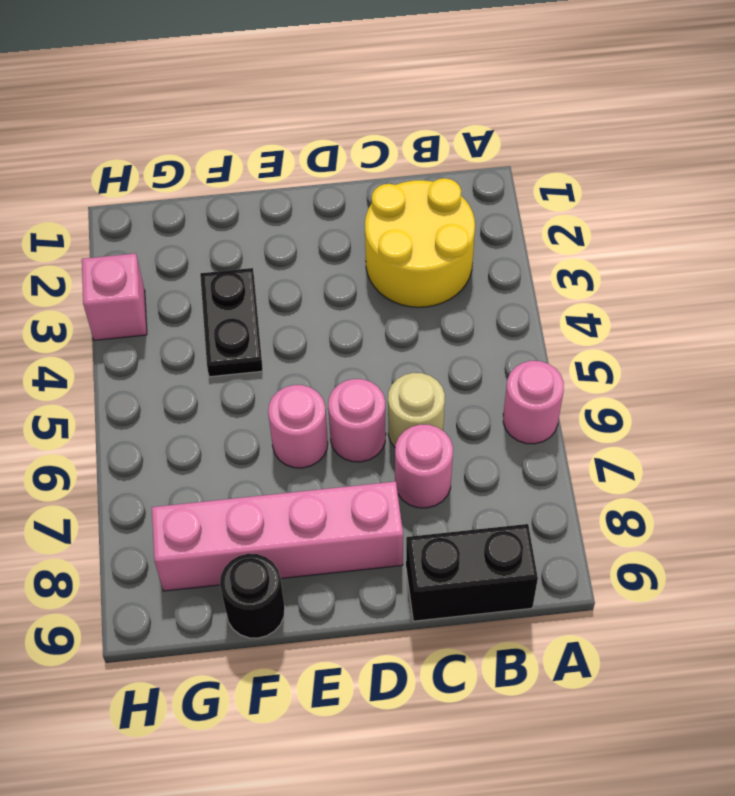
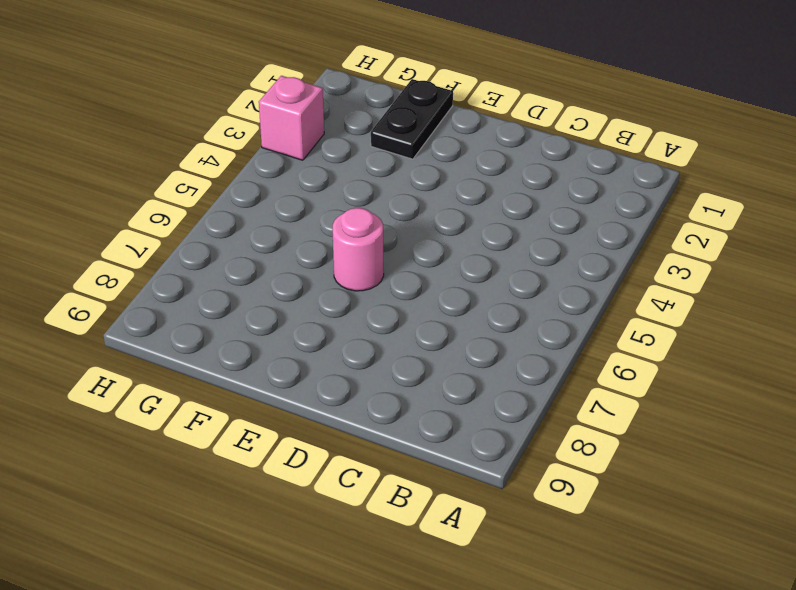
black 1x2 plate [371,79,453,159] -> black 1x2 plate moved to [200,268,263,377]
none -> pink 1x1 round brick [503,361,564,444]
none -> yellow 2x2 round brick [365,178,475,307]

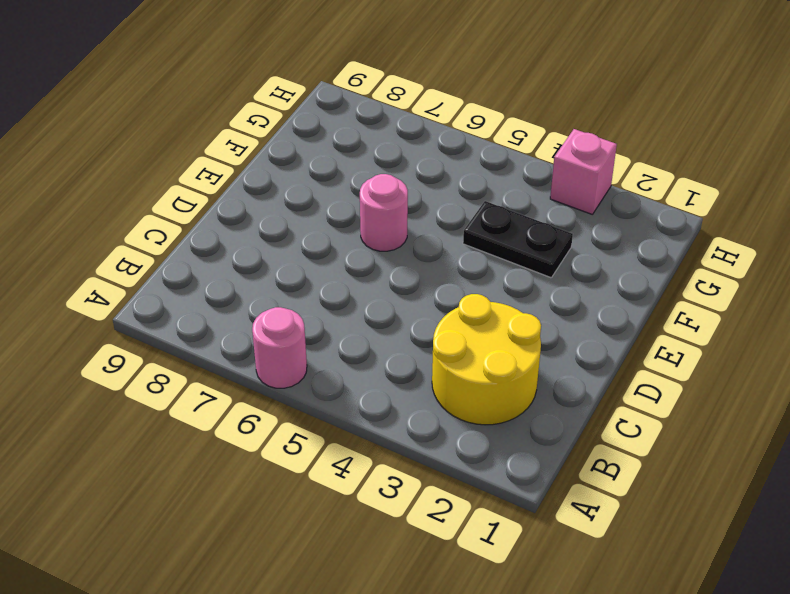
none -> black 1x2 brick [406,524,538,621]
none -> tan 1x1 round brick [388,373,445,447]

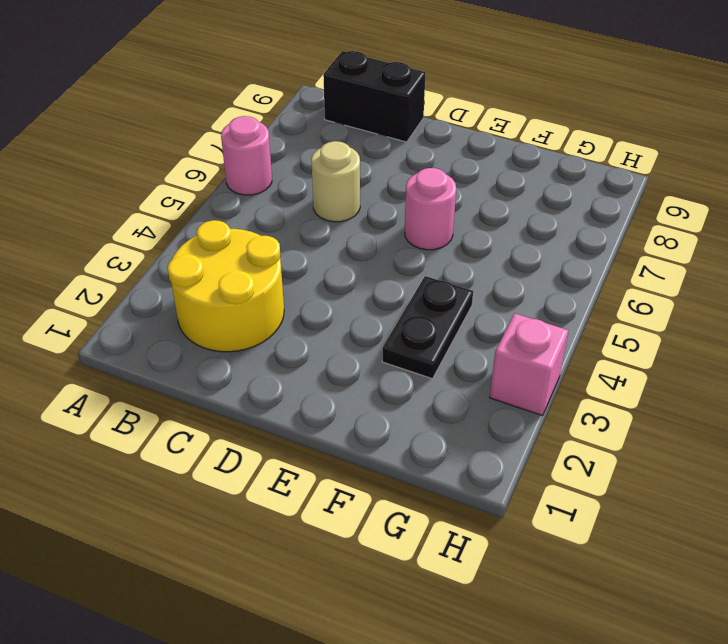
none -> pink 1x1 round brick [395,424,453,508]
none -> pink 1x1 round brick [328,379,386,462]

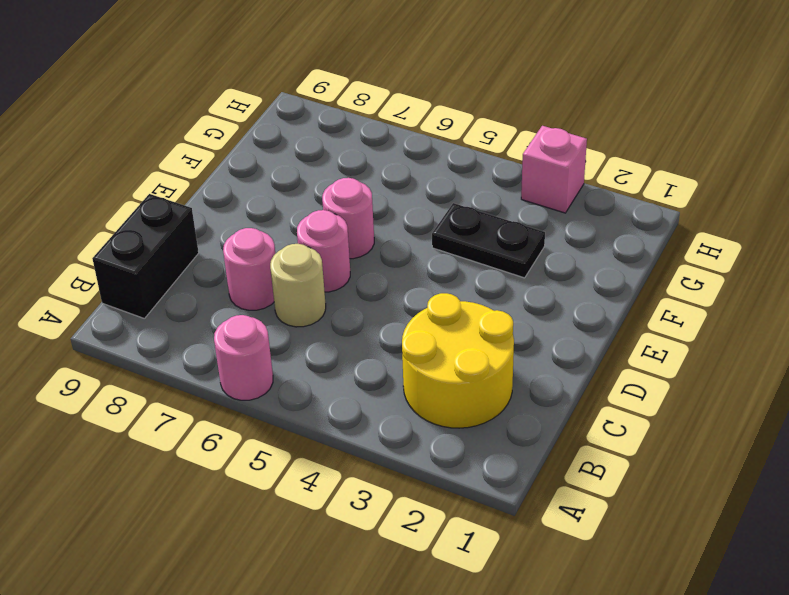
none -> pink 1x4 brick [152,481,403,591]
none -> black 1x1 round brick [220,554,285,638]

